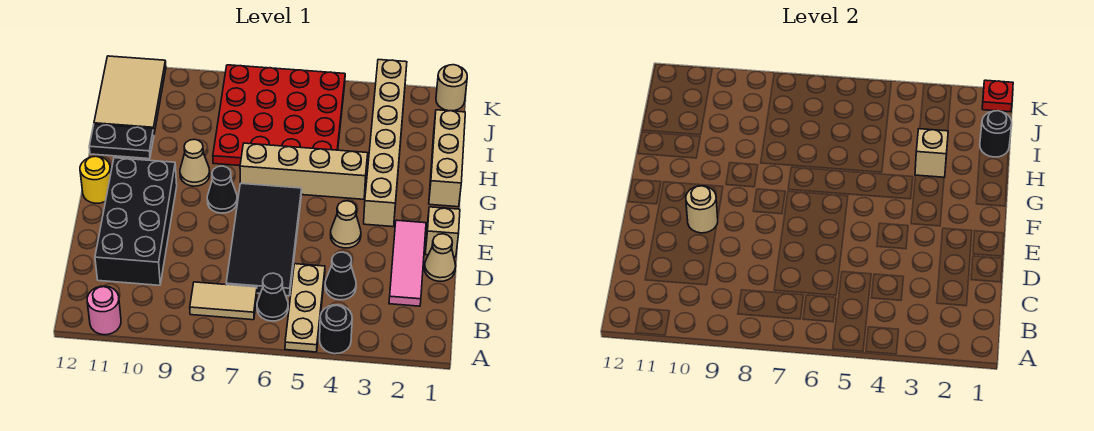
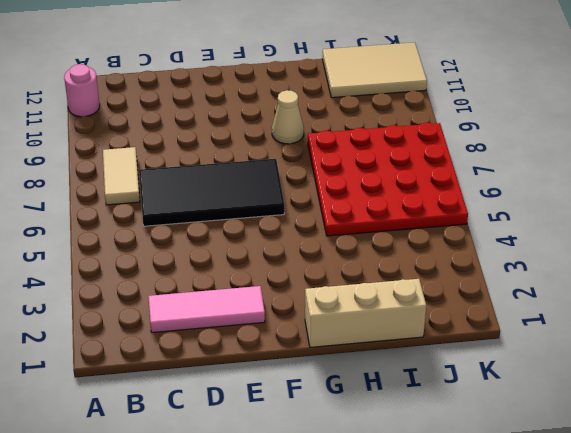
none -> black 1x1 round brick [320,305,352,354]
none -> tan 1x3 plate [285,264,325,352]
none -> black 1x1 cone [257,273,288,321]

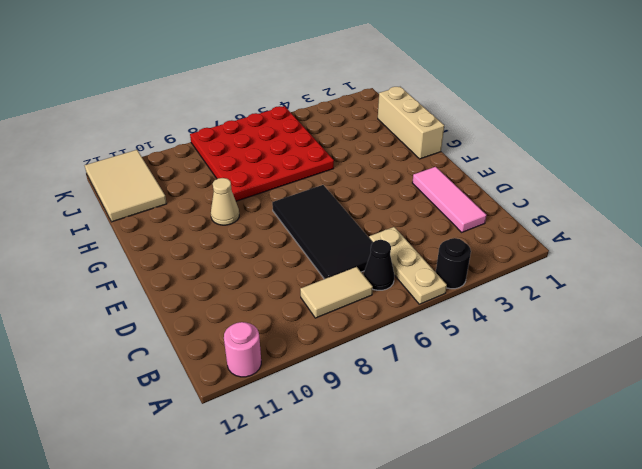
none -> black 1x1 cone [325,252,356,300]
none -> black 2x4 brick [95,158,177,285]
none -> tan 1x1 cone [424,234,456,281]

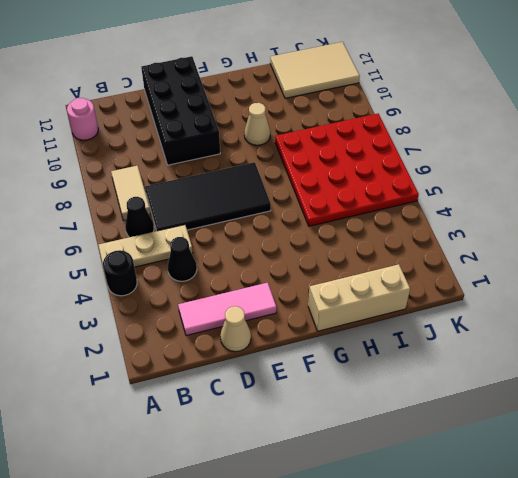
black 2x4 brick [141,56,220,165] -> black 2x4 brick turned to [95,158,177,285]
none -> tan 1x1 brick [425,207,460,257]
none -> tan 1x1 cone [330,201,361,248]
none -> tan 1x6 brick [364,60,407,227]

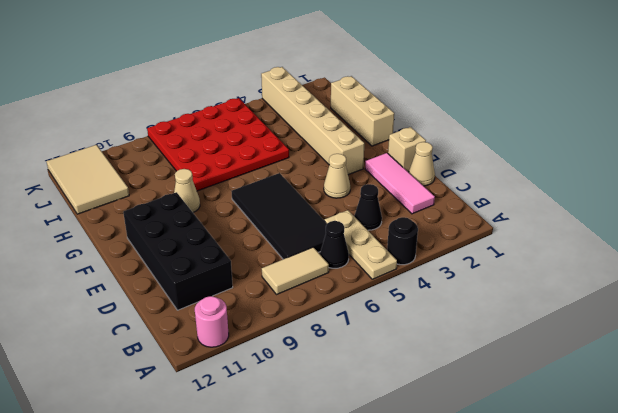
none -> black 1x1 cone [207,166,237,213]
none -> yellow 1x1 round brick [80,156,111,203]
none -> tan 1x4 brick [240,143,368,199]

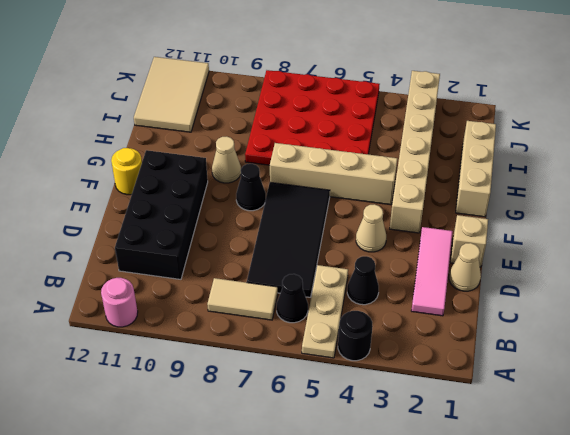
none -> black 1x2 plate [89,124,154,159]
none -> tan 1x1 round brick [436,65,467,111]
none -> tan 1x1 round brick [686,186,718,233]

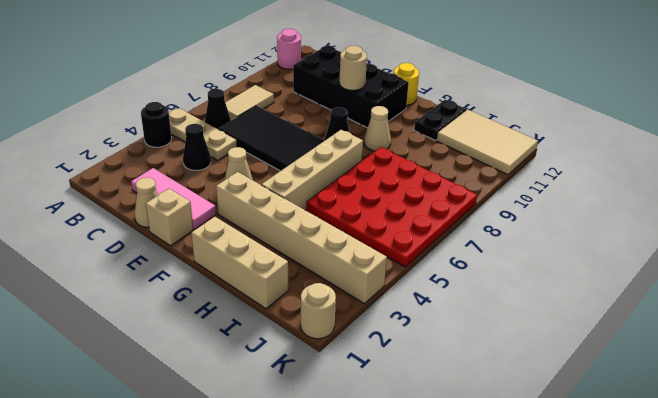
none -> tan 1x1 brick [915,129,948,177]
none -> black 1x1 round brick [980,111,1012,157]
none -> red 1x1 plate [982,80,1013,112]

